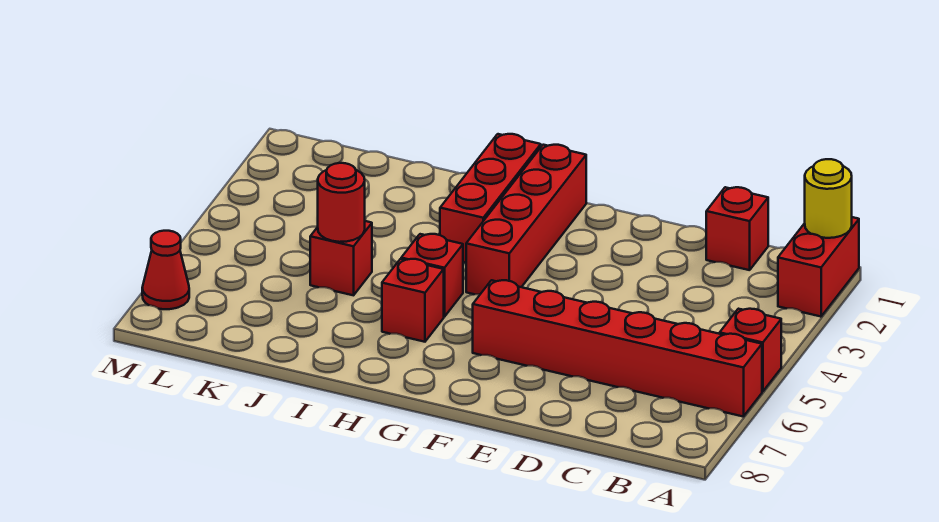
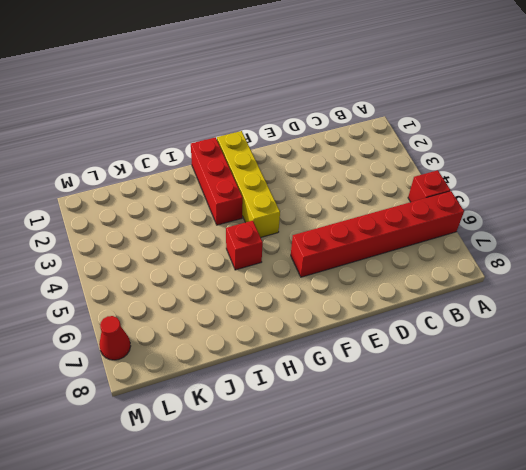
yellow 1x4 brick [217,131,280,237] -> red 1x4 brick [466,145,586,294]
none -> red 1x2 brick [778,217,859,317]
none -> red 1x1 brick [706,187,768,270]
none -> red 1x1 brick [382,259,444,342]

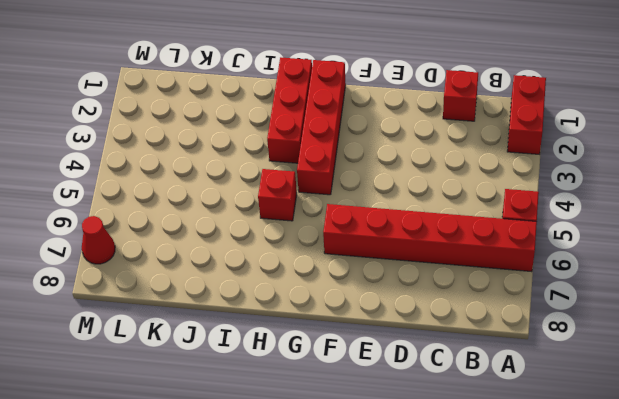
none -> red 1x1 brick [382,259,444,342]
none -> red 1x1 brick [310,221,372,295]
none -> yellow 1x1 round brick [805,159,852,238]

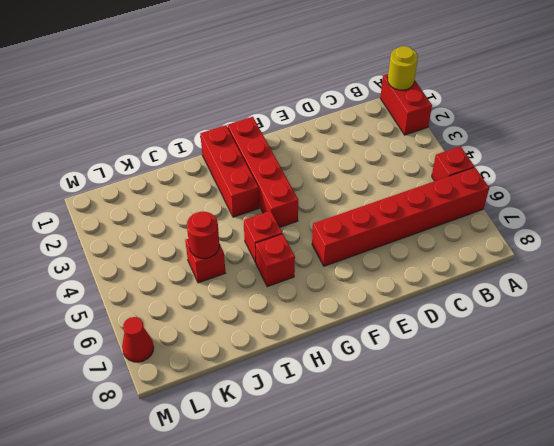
none -> red 1x1 brick [706,187,768,270]

